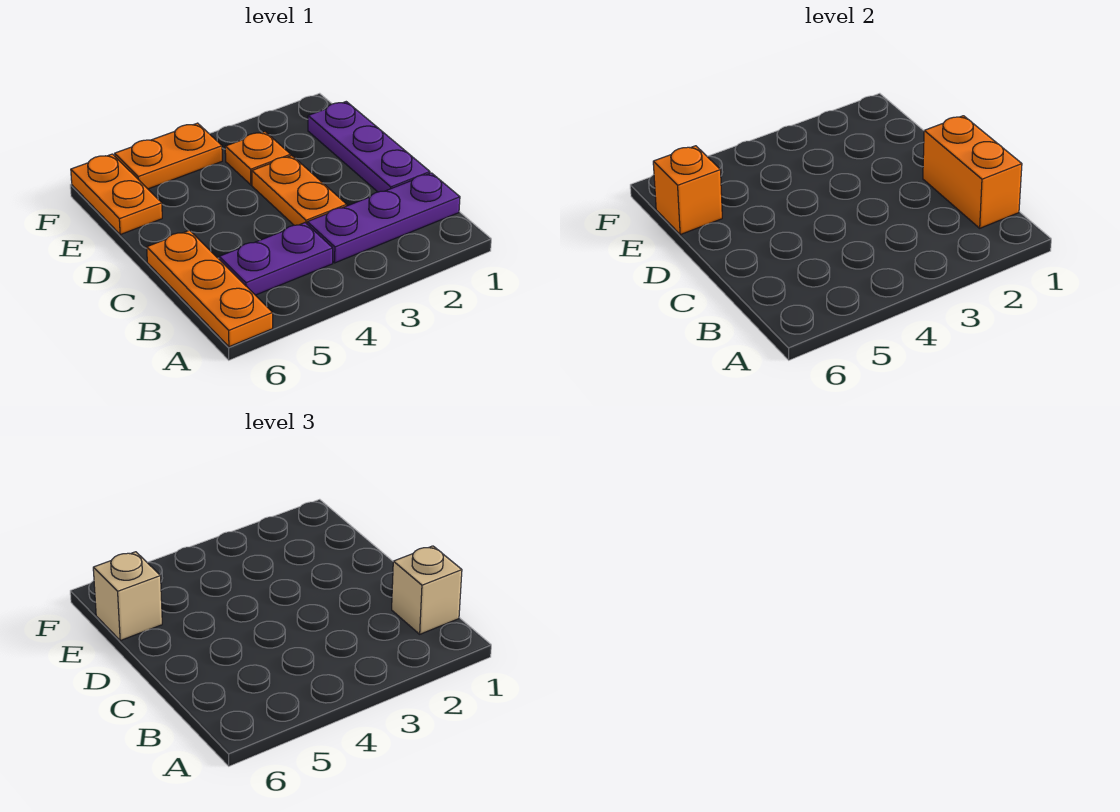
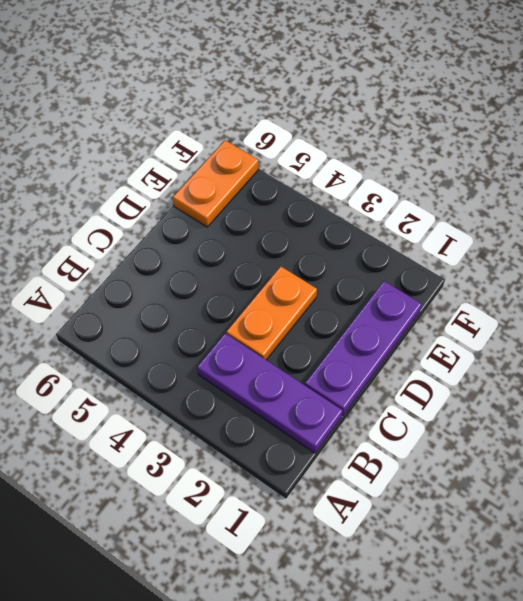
none -> orange 1x3 plate [147,230,273,347]
none -> purple 1x2 plate [219,223,333,295]
none -> orange 1x1 plate [225,132,291,185]

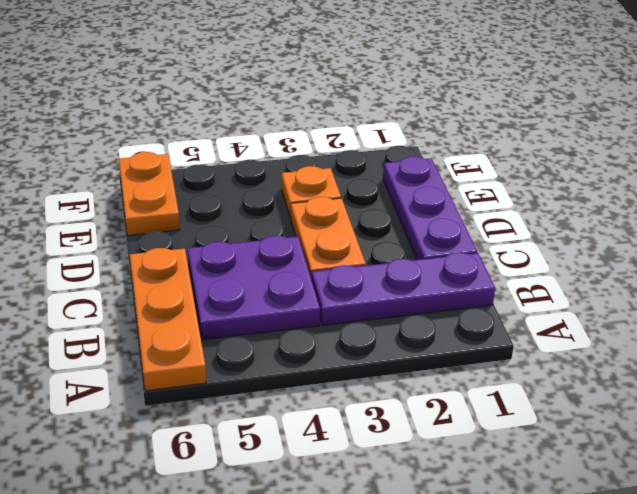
purple 2x2 plate [188,236,320,340] -> purple 1x2 plate [219,223,333,295]
none -> orange 1x2 plate [115,123,222,189]
none -> orange 1x2 brick [923,116,1022,228]
none -> orange 1x1 brick [653,146,722,234]

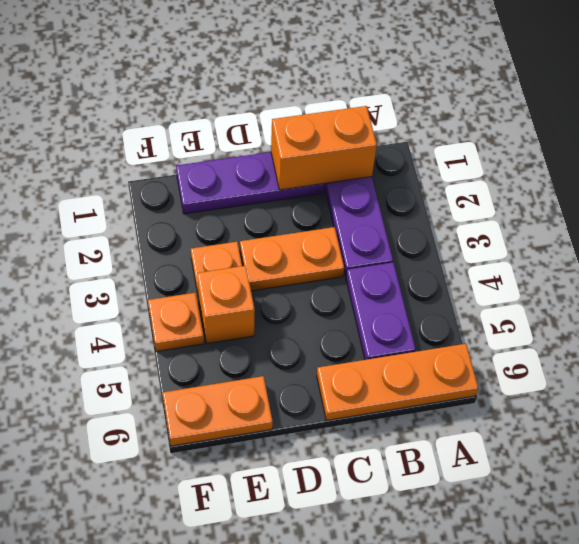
orange 1x1 brick [197,266,255,343] -> orange 1x1 brick moved to [653,146,722,234]
orange 1x1 plate [148,293,204,351] -> orange 1x2 plate [115,123,222,189]
none -> tan 1x1 brick [392,546,462,634]
none -> tan 1x1 brick [93,552,162,640]

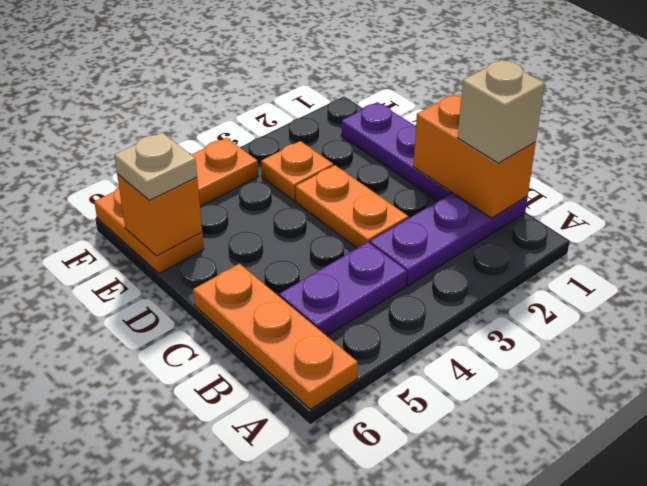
tan 1x1 plate [114,133,197,200] -> tan 1x1 brick [93,552,162,640]

